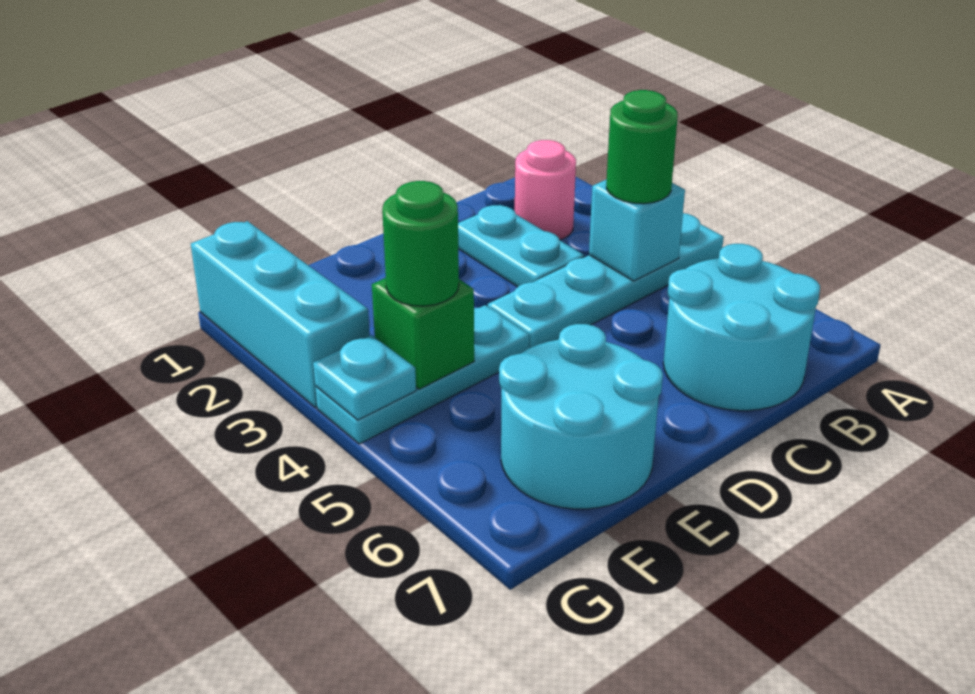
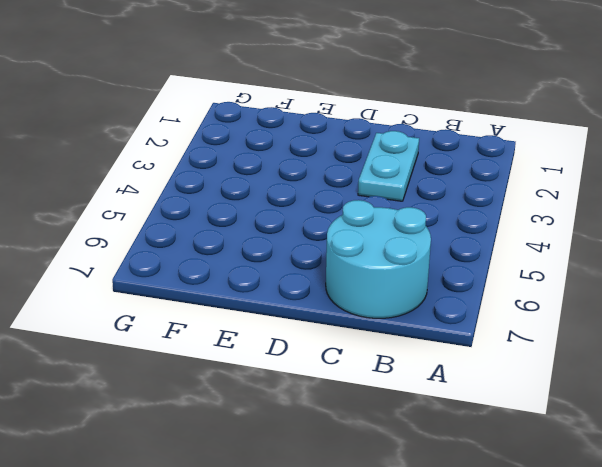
none -> cyan 1x4 plate [488,213,724,348]
none -> pink 1x1 round brick [515,140,576,240]
none -> cyan 1x3 plate [315,305,529,444]

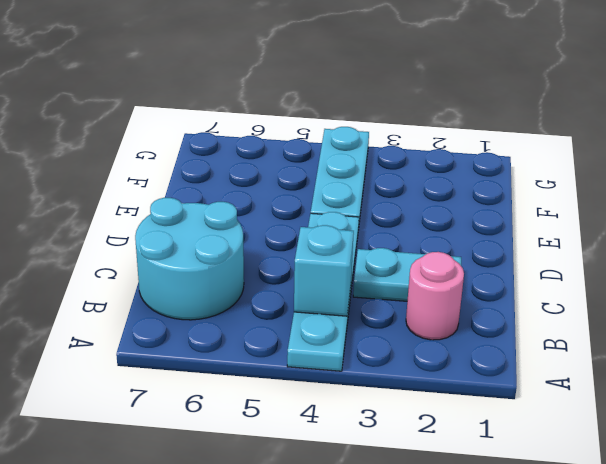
none -> cyan 2x2 round brick [499,324,663,509]
none -> cyan 1x3 brick [191,221,370,407]
none -> green 1x1 brick [372,278,474,389]

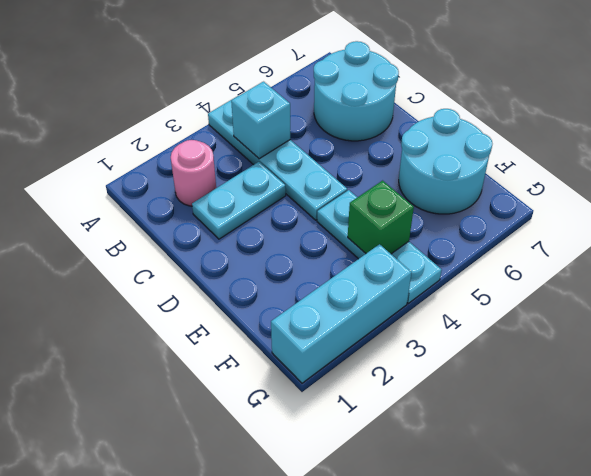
none -> cyan 1x1 plate [313,335,416,420]
none -> green 1x1 round brick [606,90,678,204]
none -> green 1x1 round brick [382,181,459,306]

